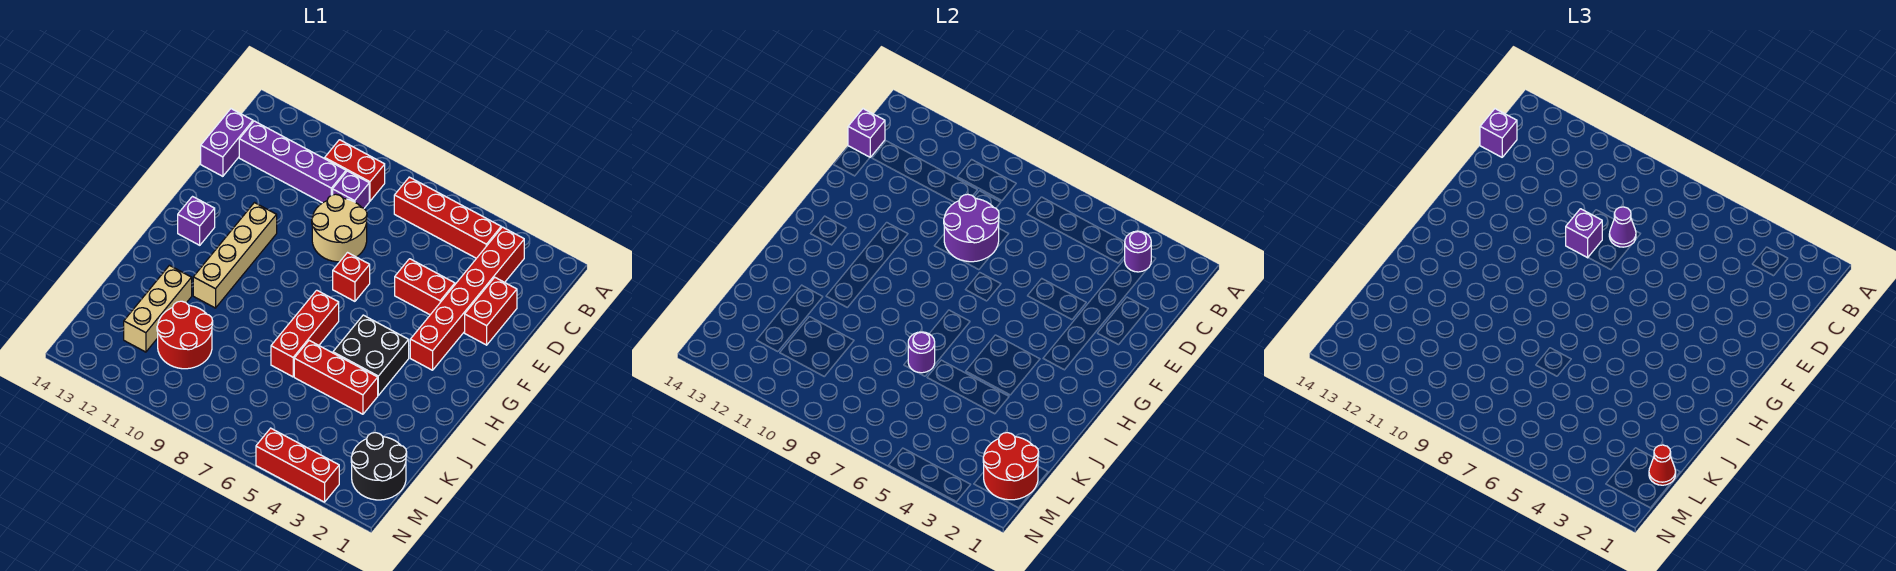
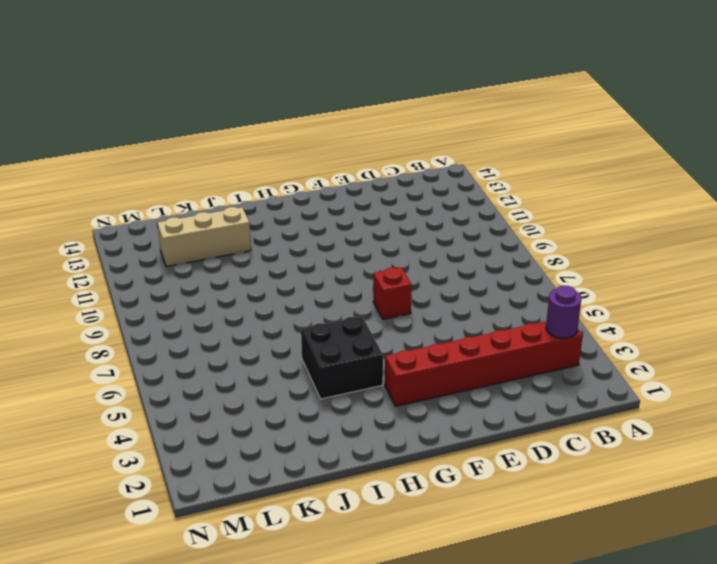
none -> red 1x4 brick [394,177,501,258]
none -> red 1x2 brick [325,140,385,201]
none -> purple 1x1 brick [333,171,369,208]

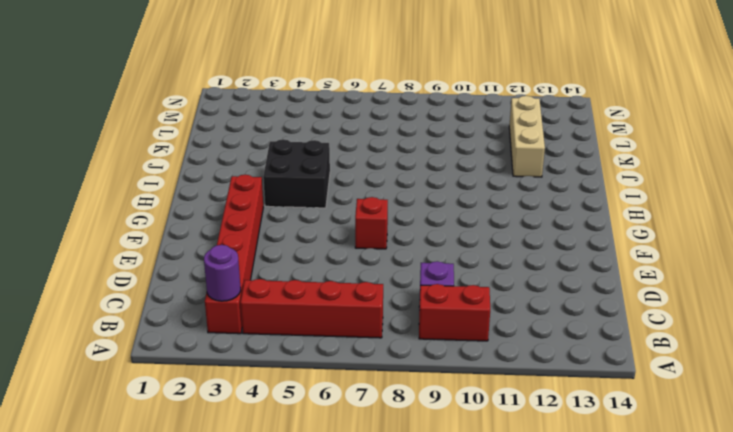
none -> purple 1x4 brick [239,121,346,203]
none -> purple 1x2 brick [201,109,253,176]
none -> red 1x2 brick [465,277,517,345]

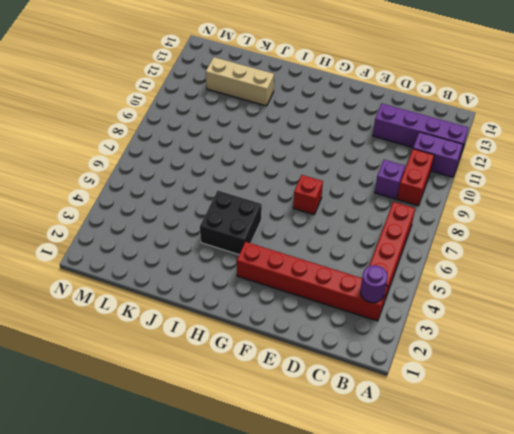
purple 1x2 brick [413,132,463,177] -> purple 1x2 brick moved to [201,109,253,176]
purple 1x4 brick [373,103,468,156] -> purple 1x4 brick turned to [239,121,346,203]
none -> red 1x2 brick [465,277,517,345]
none -> tan 2x2 round brick [312,194,367,262]
none -> red 1x2 brick [395,259,455,315]

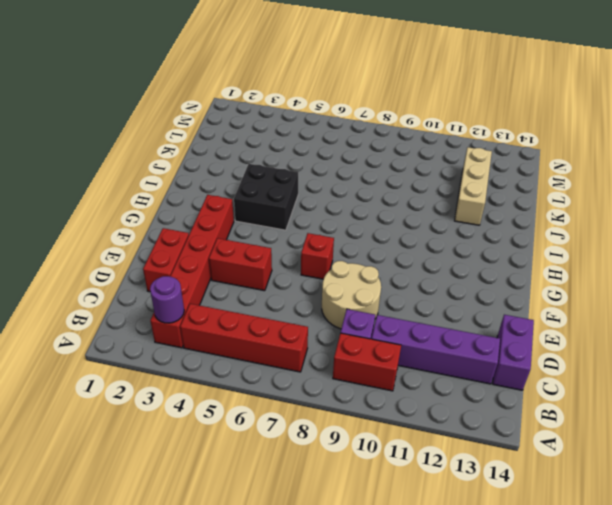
none -> tan 1x4 brick [193,203,277,308]
none -> purple 1x1 brick [178,197,215,245]
none -> red 1x3 brick [271,290,339,377]

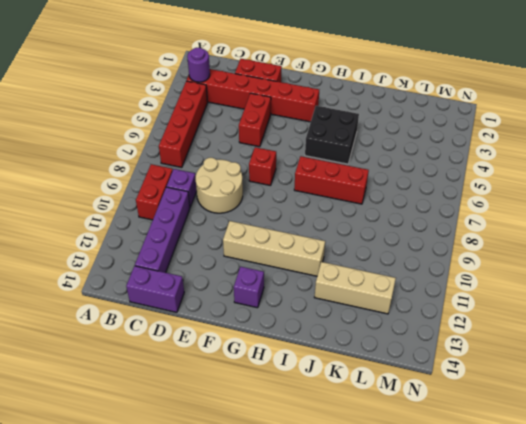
none -> red 1x3 brick [294,340,378,414]
none -> red 2x2 round brick [157,301,213,369]
none -> black 2x2 round brick [351,433,407,500]

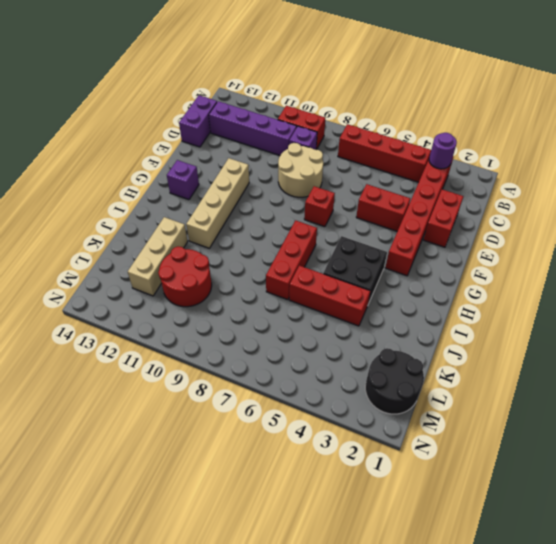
none -> red 1x3 brick [256,428,339,502]
none -> purple 1x1 brick [848,109,885,157]
none -> purple 2x2 round brick [944,194,999,262]

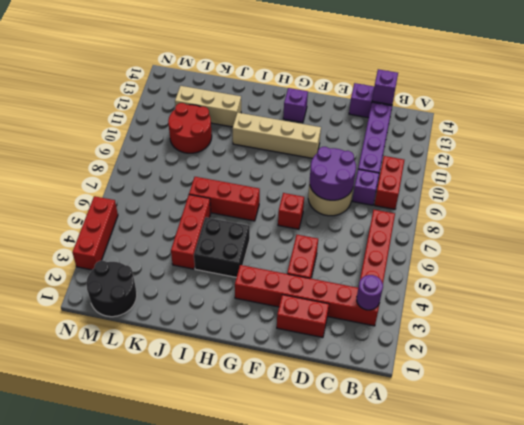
none -> purple 1x1 round brick [908,332,935,373]
none -> red 2x2 round brick [983,433,1039,500]
none -> purple 1x1 brick [1480,109,1517,157]

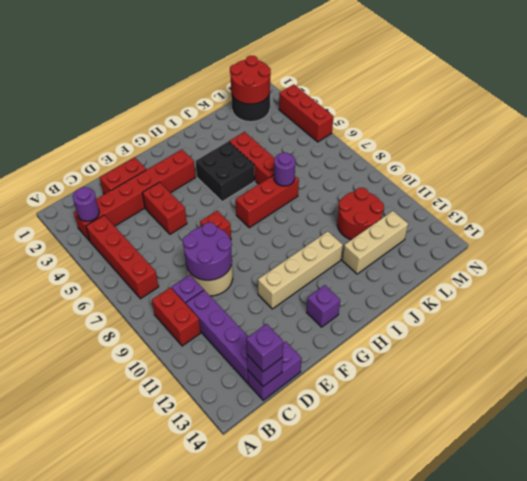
none -> purple 1x1 cone [1609,207,1636,247]
none -> purple 1x1 brick [1566,209,1602,258]
none -> red 1x1 cone [1649,445,1676,485]

